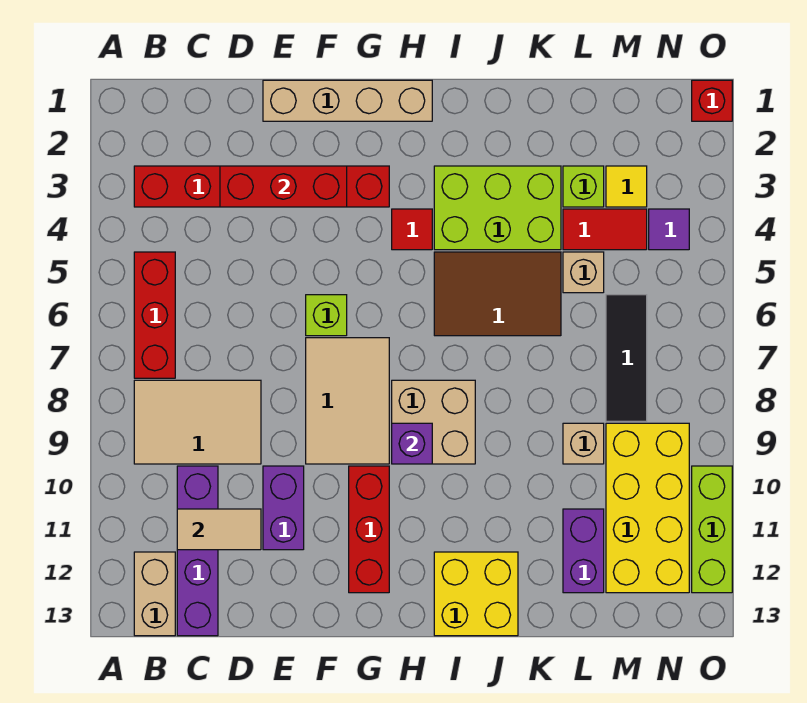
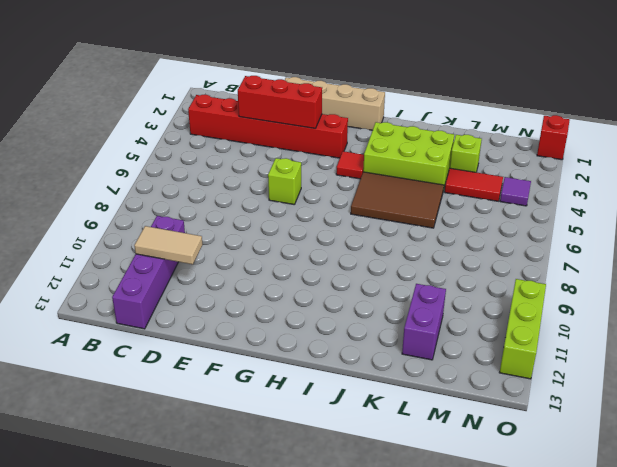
none -> red 1x3 brick [134,252,175,378]
none -> tan 2x3 tile [134,380,261,464]
none -> tan 1x2 brick [134,552,175,636]

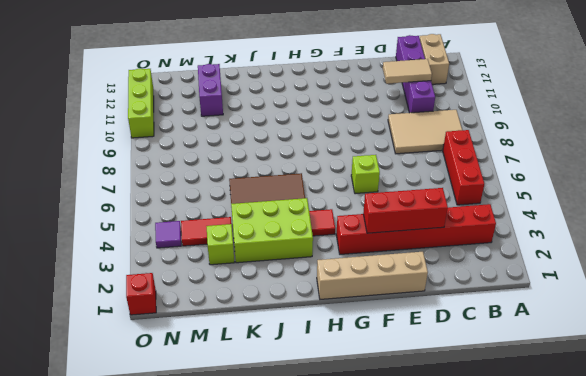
none -> purple 1x2 brick [263,466,304,550]
none -> tan 2x3 tile [306,338,389,464]
none -> red 1x3 brick [349,466,389,593]

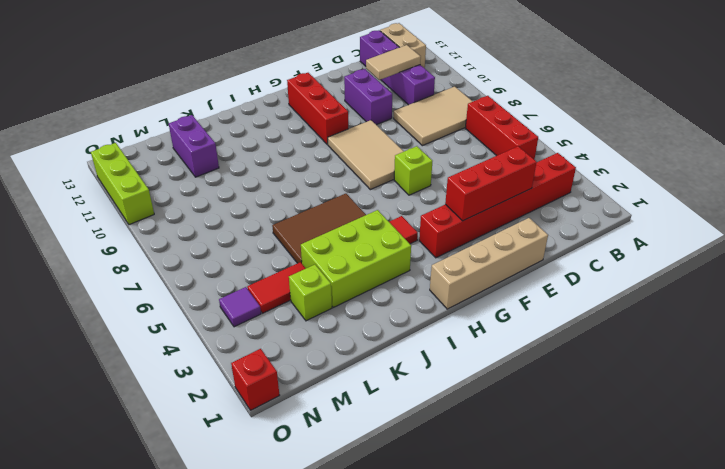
none -> tan 2x2 brick [392,380,475,464]
none -> yellow 2x2 brick [434,552,518,636]
none -> tan 1x1 brick [563,252,604,293]

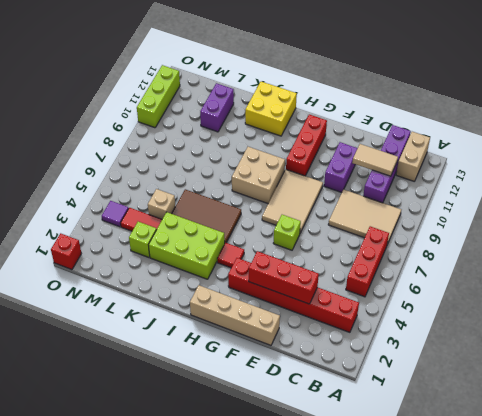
none -> tan 1x1 brick [563,423,604,464]
none -> yellow 1x1 tile [606,166,647,207]
none -> black 1x3 tile [606,295,647,421]

